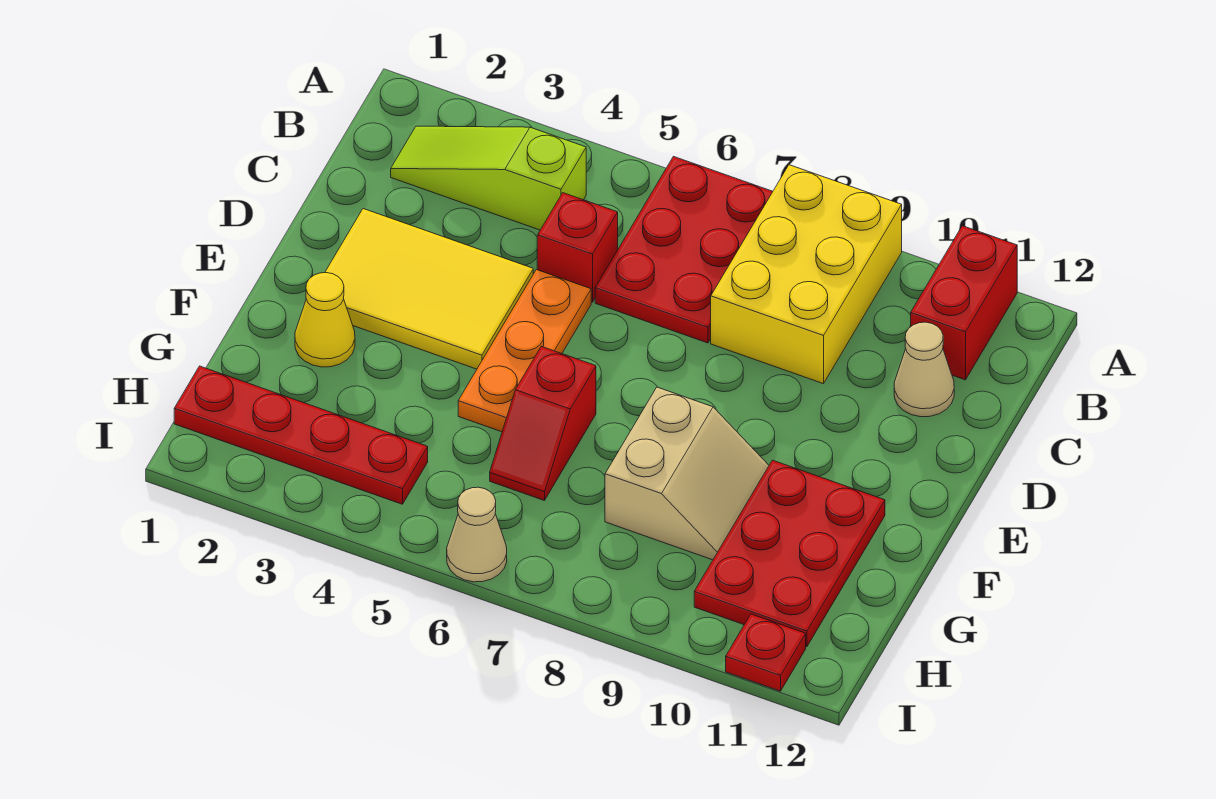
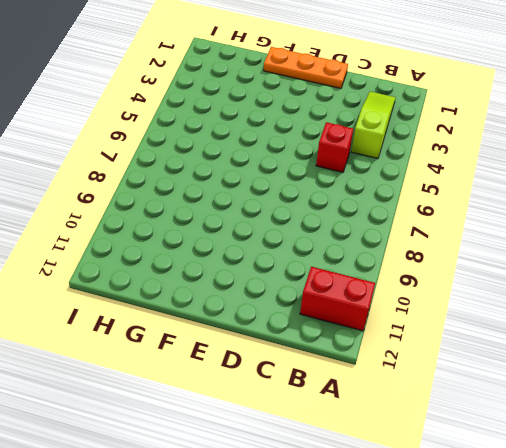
orange 1x3 plate [264,47,348,88] -> orange 1x3 plate moved to [458,270,591,432]
none -> red 2x3 plate [595,157,773,343]
none -> yellow 2x3 brick [711,165,902,384]
none -> tan 1x1 cone [894,322,954,417]

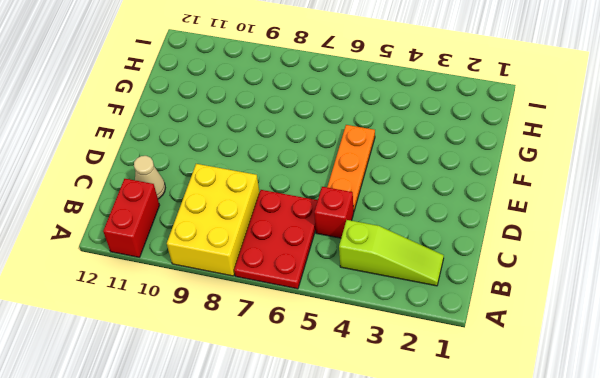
none -> yellow 2x3 tile [325,209,533,369]
none -> yellow 1x1 cone [295,273,355,367]
none -> red 1x2 slope [490,346,596,501]

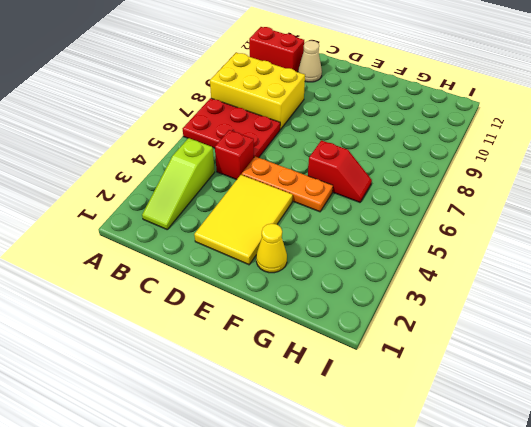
none -> tan 2x2 slope [605,387,769,560]
none -> red 2x3 plate [694,460,885,647]
none -> red 1x4 plate [174,366,428,504]

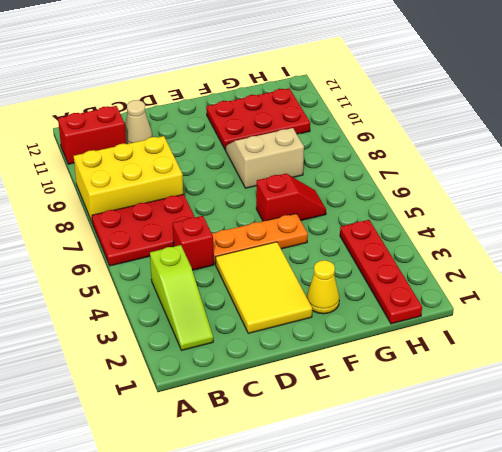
none -> tan 1x1 cone [447,487,507,582]
none -> red 1x1 plate [726,614,806,691]

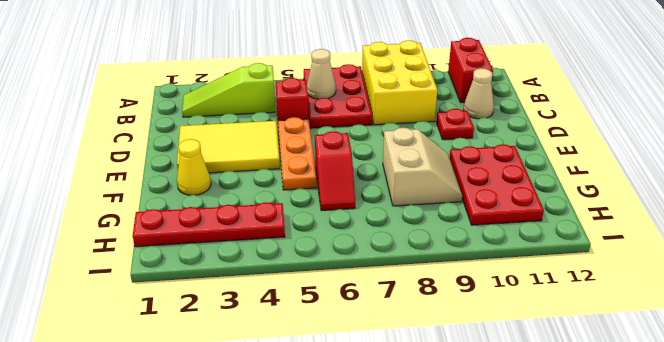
tan 1x1 cone [307,49,336,99] -> tan 1x1 cone moved to [447,487,507,582]
red 1x1 plate [436,109,474,140] -> red 1x1 plate moved to [726,614,806,691]

